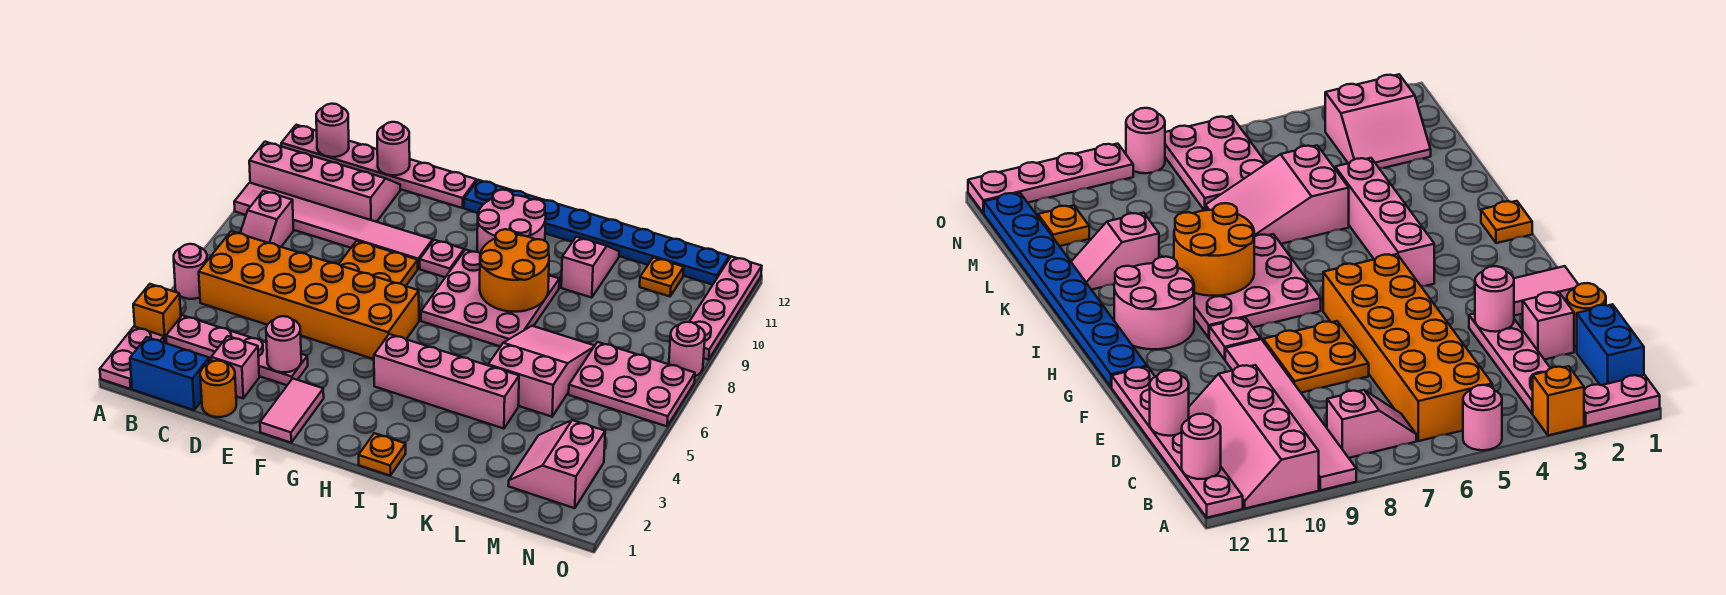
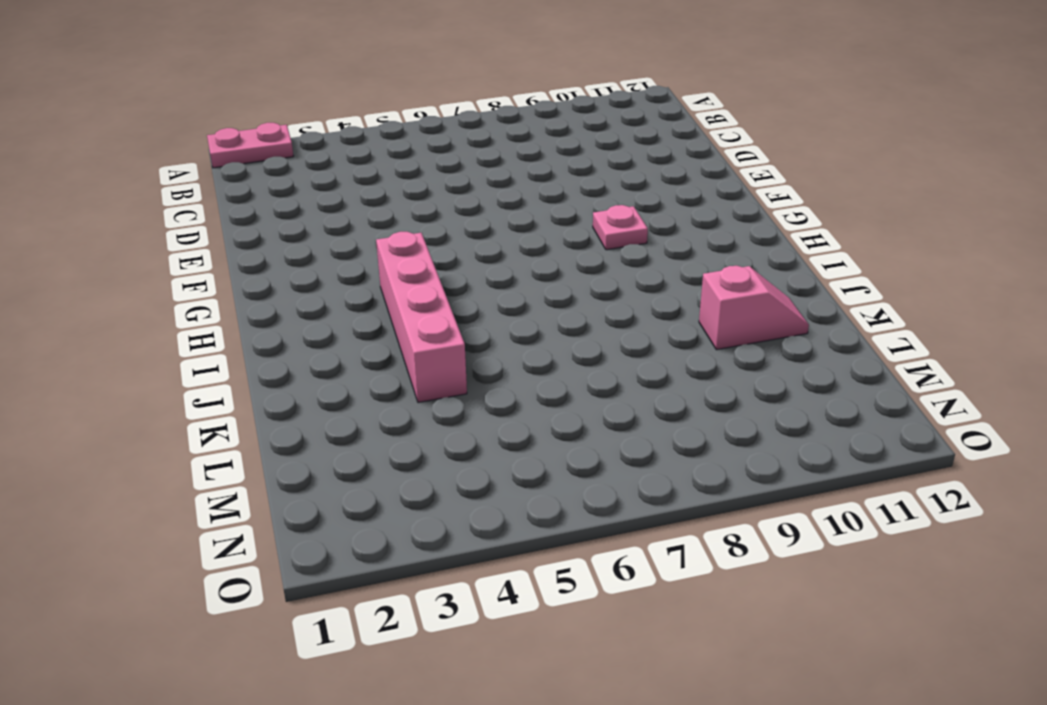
none -> orange 1x1 brick [133,284,181,343]
none -> pink 1x1 round brick [174,244,207,299]
none -> pink 1x6 tile [234,183,433,269]
none -> pink 2x4 slope [249,142,400,222]

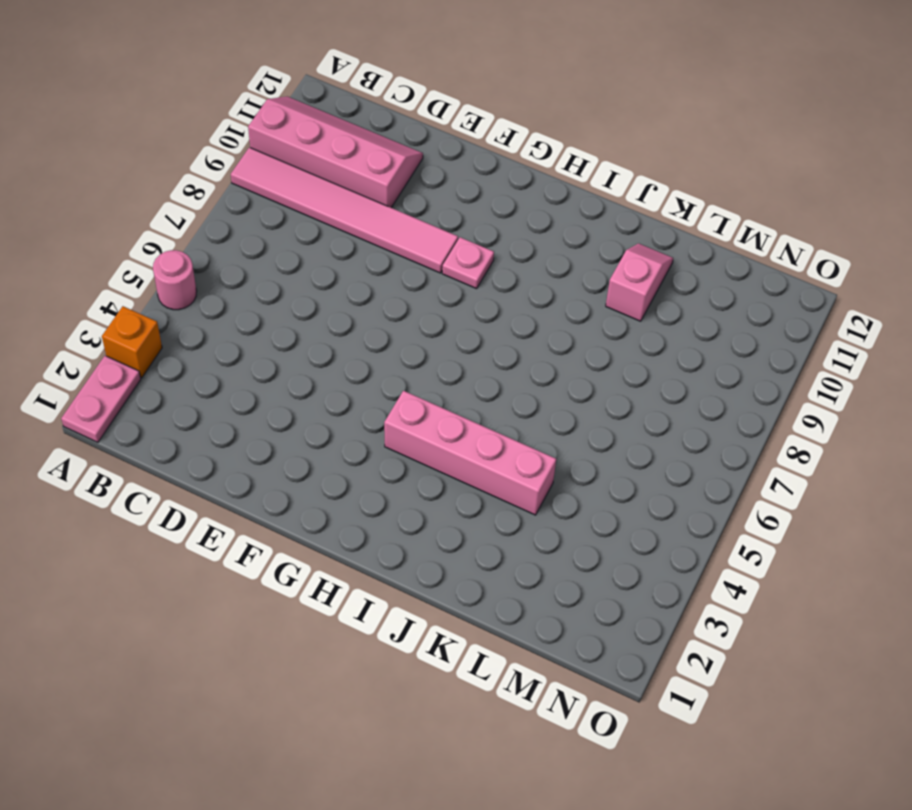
none -> pink 1x6 plate [281,125,476,208]
none -> blue 1x2 brick [130,337,209,410]
none -> pink 1x4 plate [166,315,308,385]
none -> orange 2x6 brick [199,231,419,359]

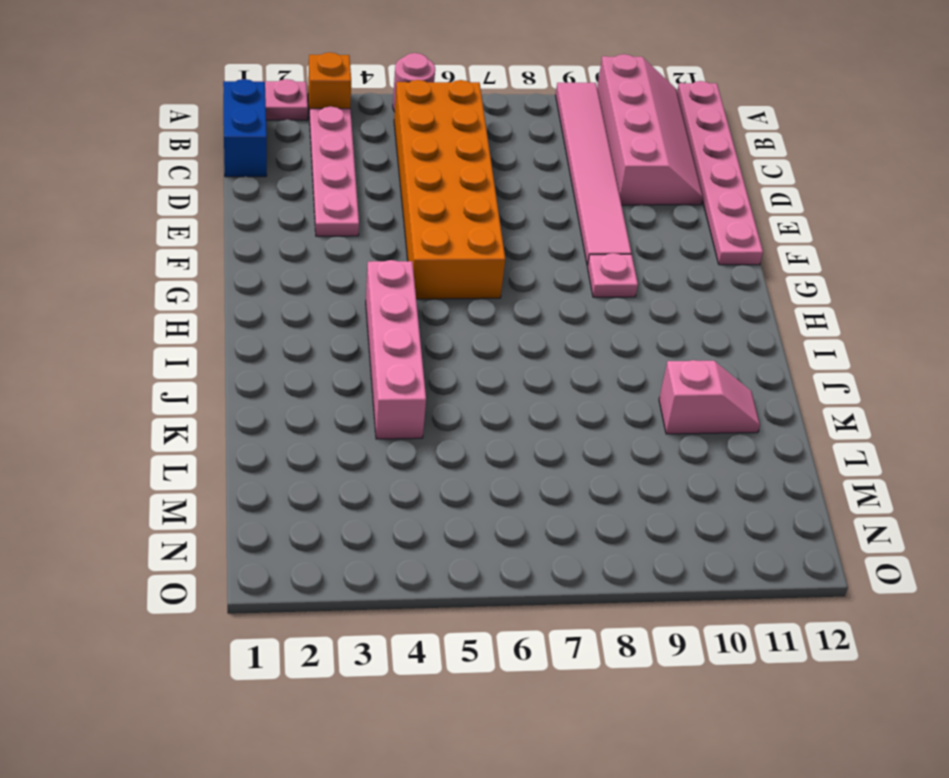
none -> pink 1x2 slope [240,191,294,247]
none -> orange 1x1 round brick [200,361,236,417]
none -> pink 1x1 brick [211,336,259,398]
none -> orange 2x2 plate [339,241,418,286]

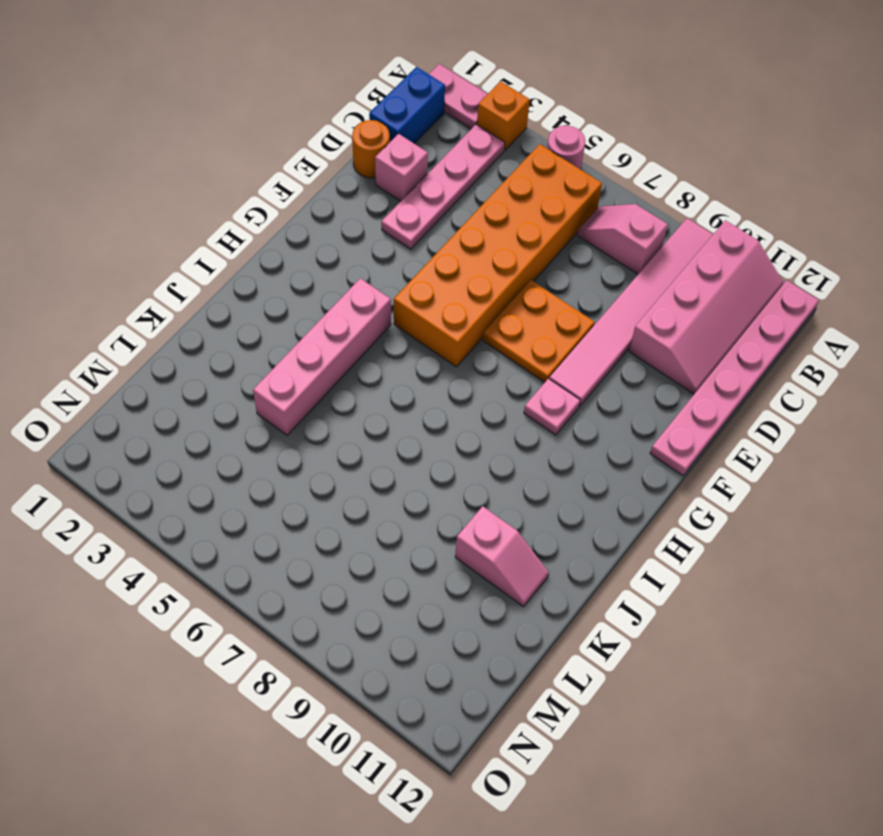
none -> pink 1x2 tile [260,379,324,443]
none -> blue 1x8 plate [464,180,729,285]
none -> pink 3x3 plate [421,250,559,346]
none -> pink 2x2 round brick [477,190,546,253]

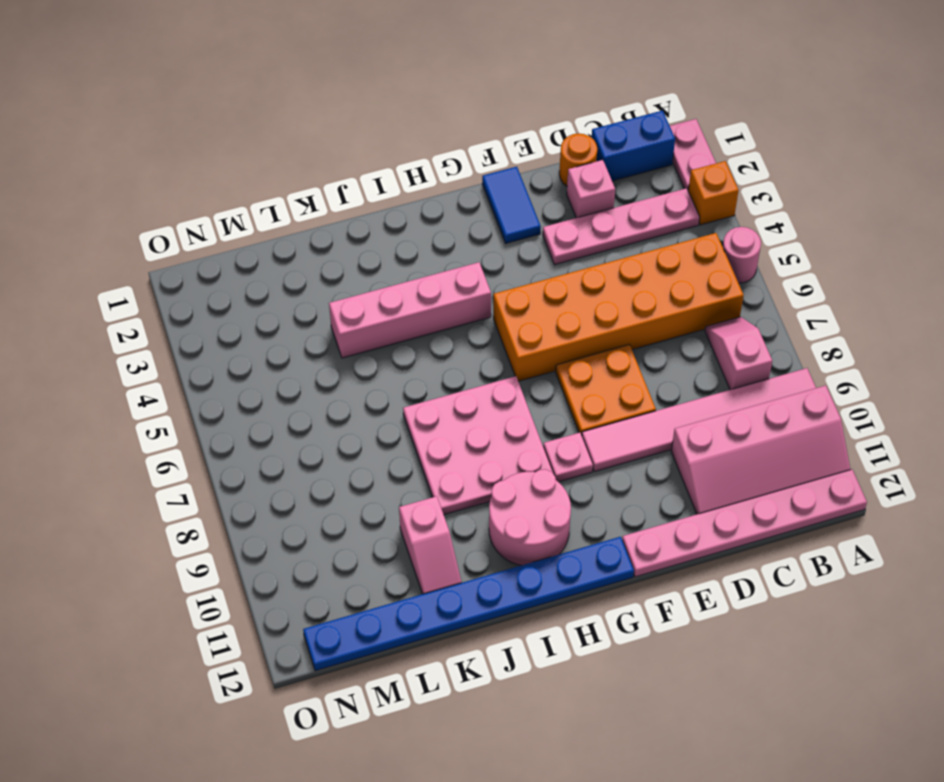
blue 1x2 tile [482,167,541,243] -> pink 1x2 tile [260,379,324,443]
none -> orange 1x1 plate [359,433,406,476]
none -> pink 2x3 slope [488,326,595,417]
none -> pink 2x2 slope [508,420,605,508]
none -> pink 2x3 plate [569,342,695,426]

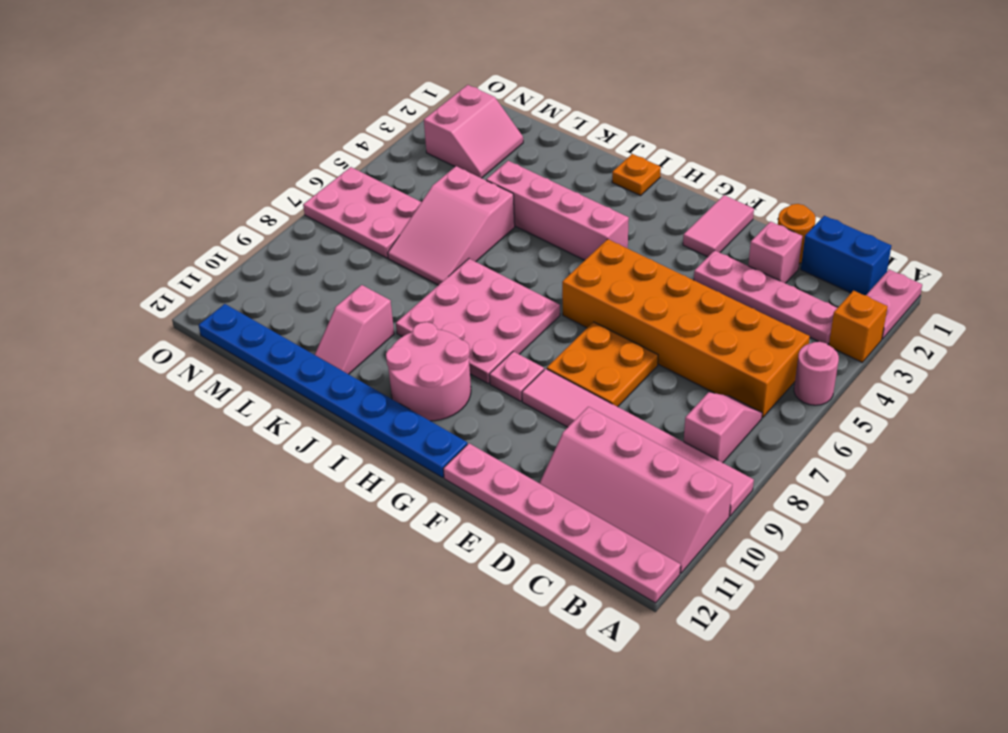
none -> orange 1x1 plate [640,257,684,296]
none -> pink 1x1 round brick [669,322,705,376]
none -> pink 1x4 plate [689,256,762,360]
none -> pink 1x1 round brick [316,104,349,157]

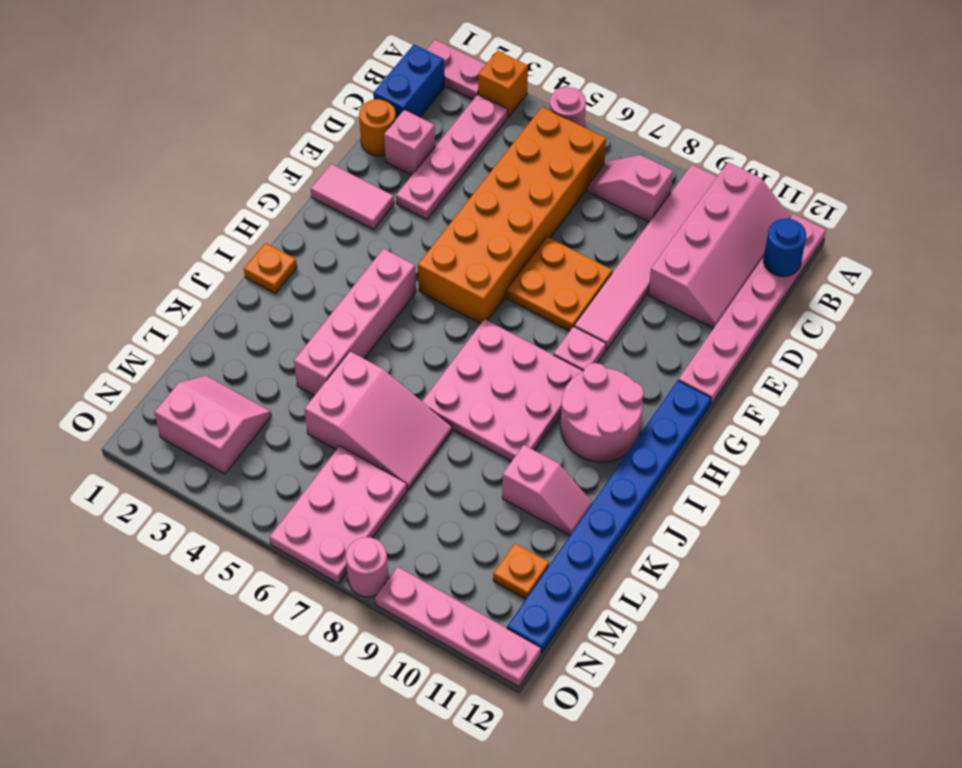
blue 1x1 round brick [764,219,806,277] -> pink 1x1 round brick [316,104,349,157]
none -> pink 1x1 round brick [377,122,410,175]
none -> pink 1x1 round brick [266,316,301,372]
none -> orange 2x2 round brick [480,229,549,312]

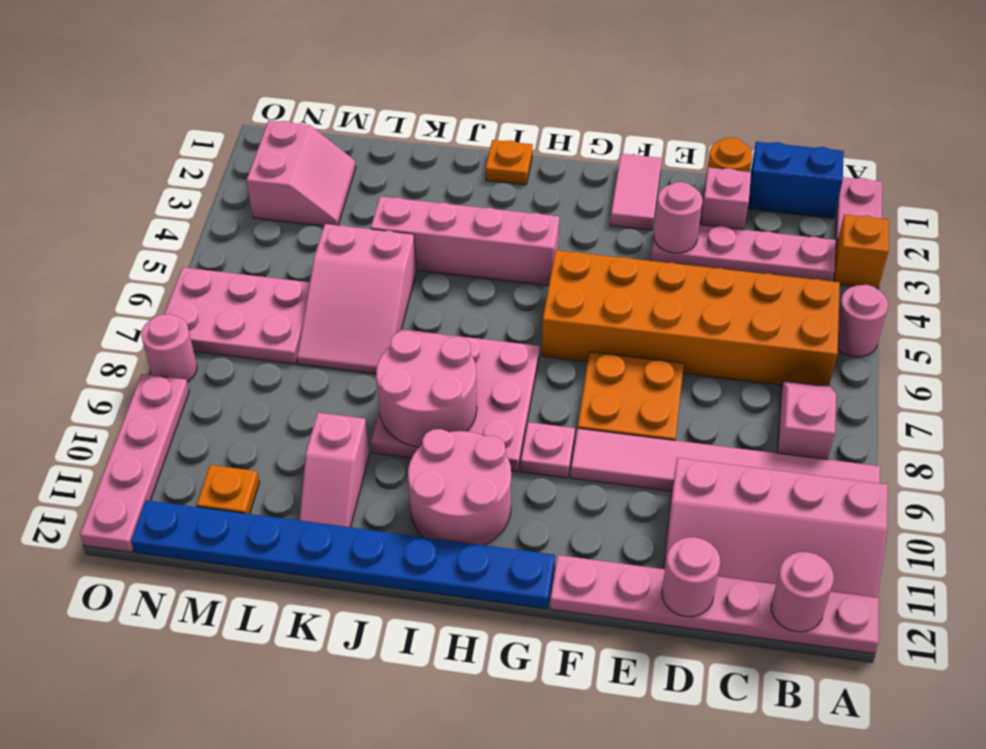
pink 2x2 round brick [376,331,477,447] -> orange 2x2 round brick [480,229,549,312]

